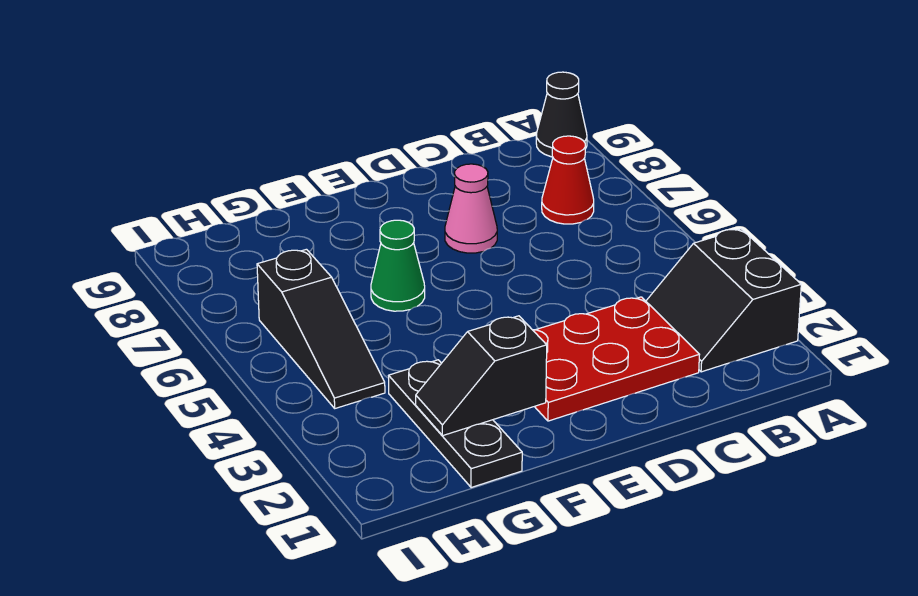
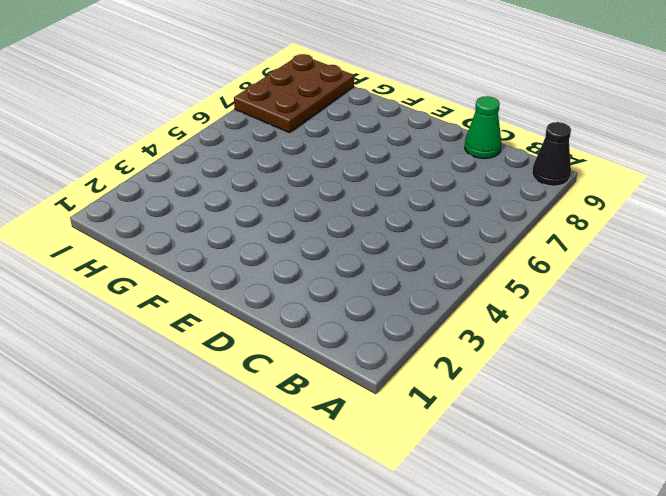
green 1x1 cone [465,96,501,159] -> green 1x1 cone moved to [371,220,425,311]
brown 2x3 plate [234,54,354,133] -> none
none -> black 2x2 slope [646,229,801,372]
none -> red 1x1 cone [542,136,594,224]

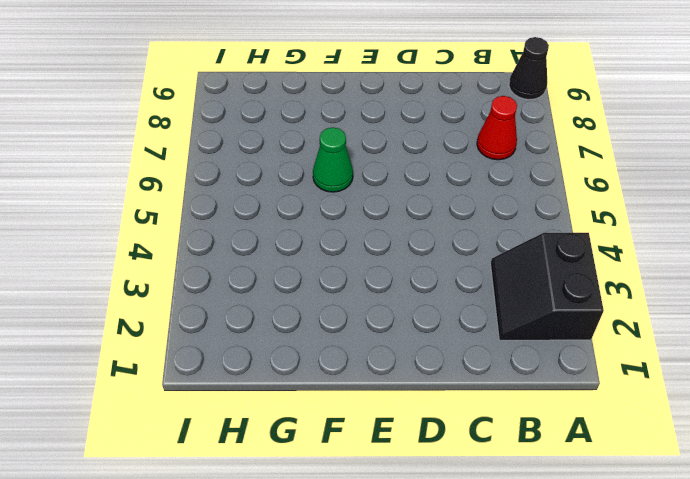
none -> red 2x3 plate [533,297,700,421]
none -> pink 1x1 cone [445,164,497,253]

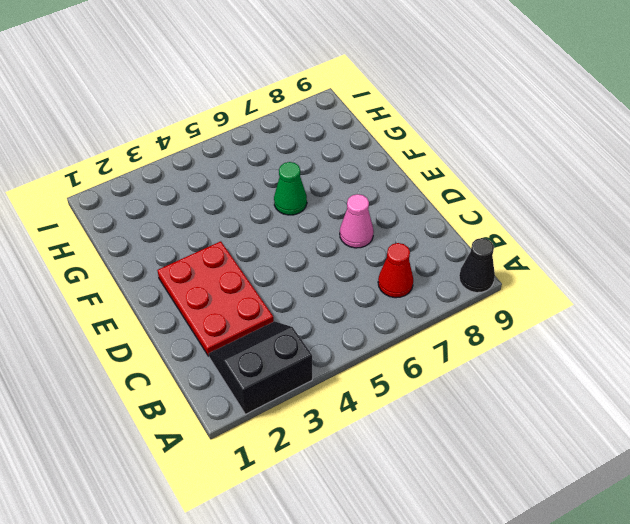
none -> black 1x3 plate [389,360,522,488]
none -> black 1x3 slope [257,249,385,408]

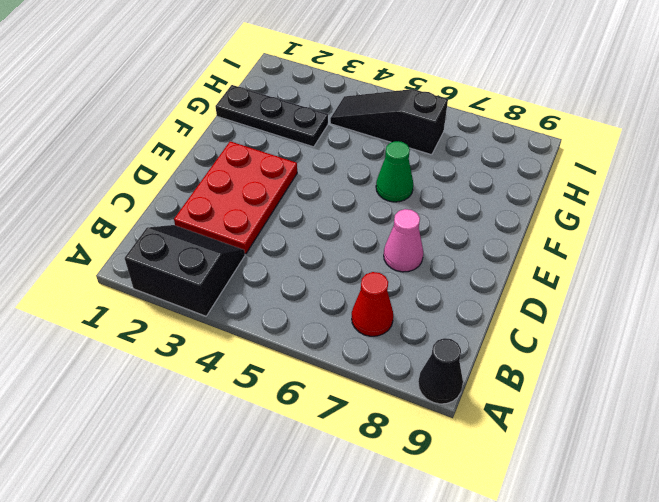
none -> black 1x2 slope [416,316,547,436]

